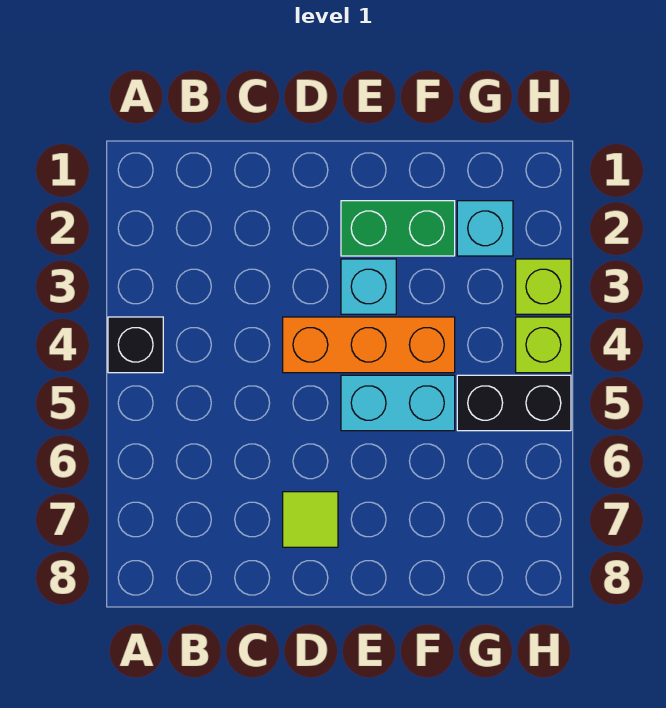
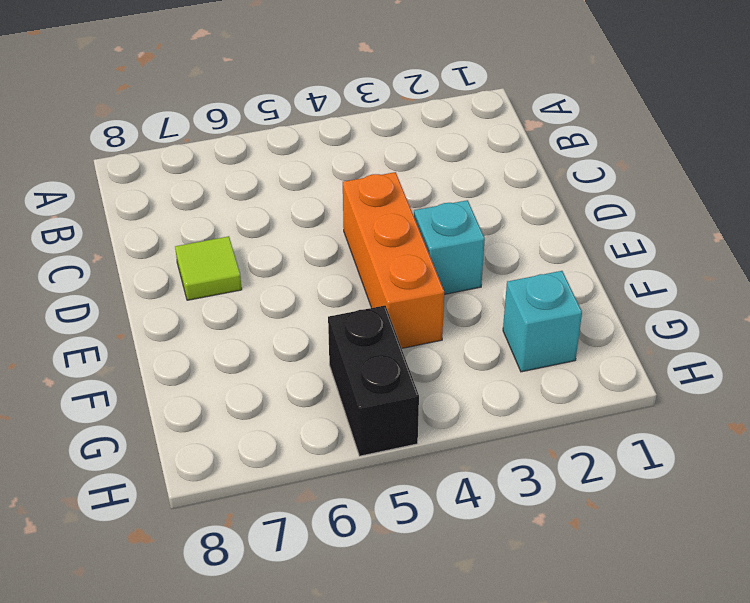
none -> black 1x1 brick [108,317,163,373]
none -> green 1x2 brick [341,201,455,256]

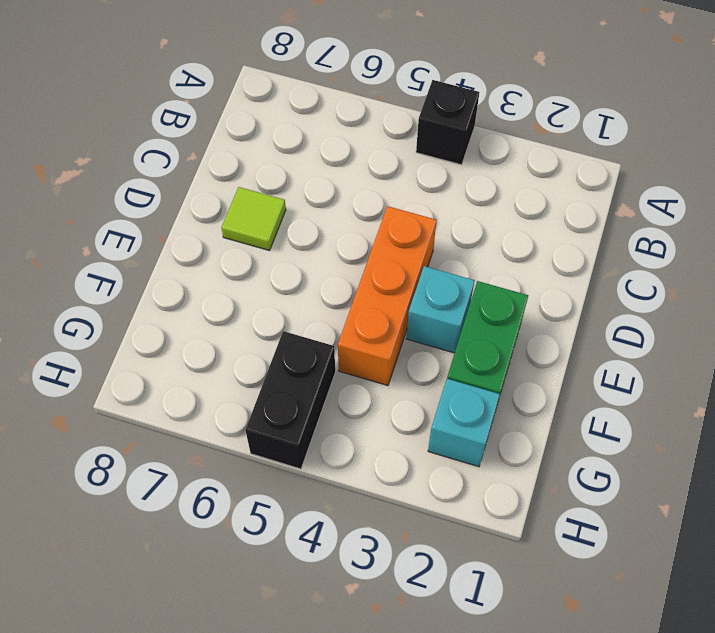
none -> cyan 1x2 brick [341,375,455,431]
none -> lime 1x1 brick [516,259,571,314]

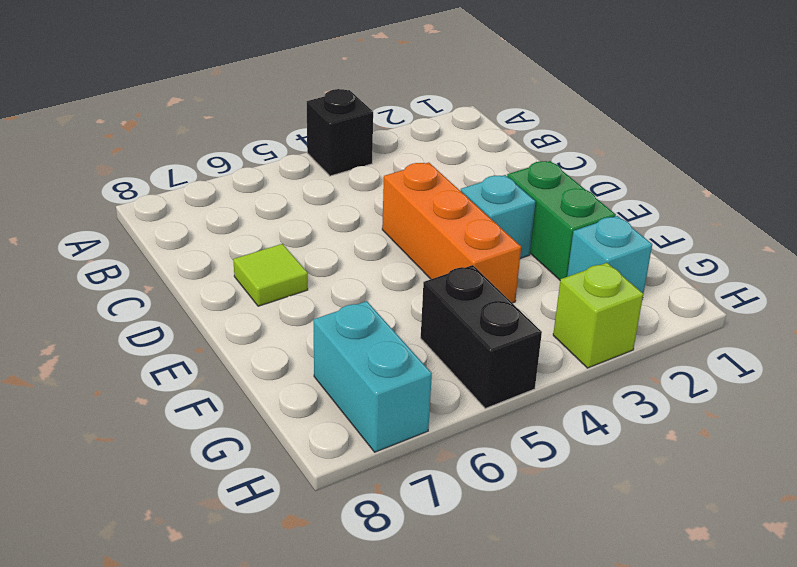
cyan 1x2 brick [313,301,432,452] -> cyan 1x2 brick moved to [341,375,455,431]
none -> lime 1x1 brick [516,317,571,373]

